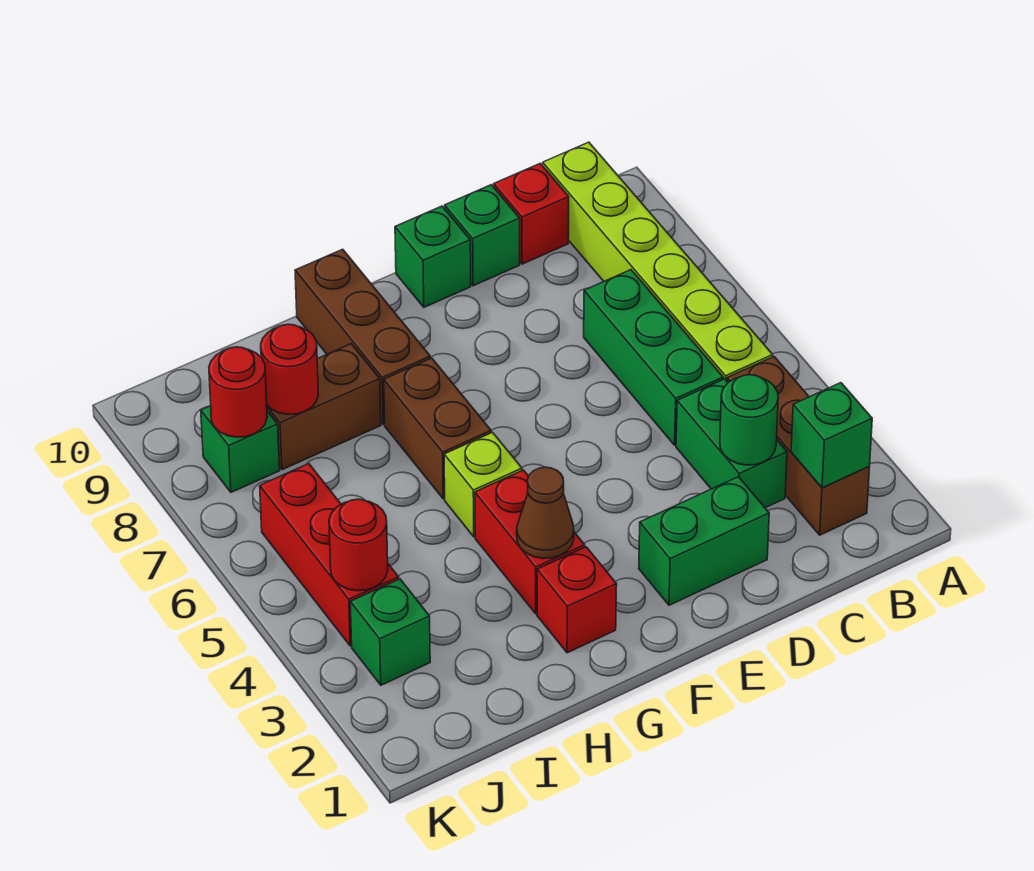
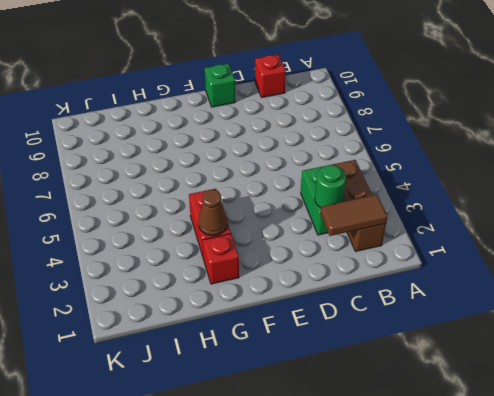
brown 1x2 tile [320,195,388,236] -> green 1x1 brick [791,383,872,488]
none -> lime 1x6 brick [543,142,773,381]
none -> green 1x3 brick [584,270,723,445]
none -> green 1x2 brick [639,477,769,605]

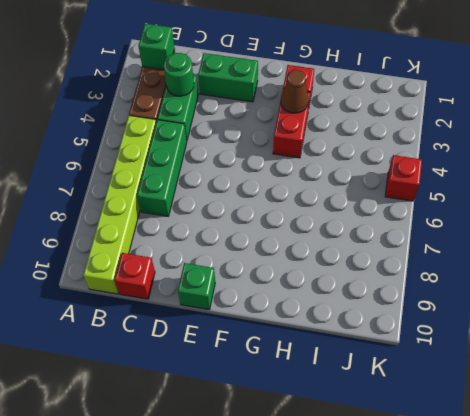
red 1x1 brick [385,155,422,201] -> none
none -> green 1x1 brick [445,185,520,286]
none -> lime 1x1 brick [444,432,522,537]
none -> brown 1x2 brick [384,358,491,499]

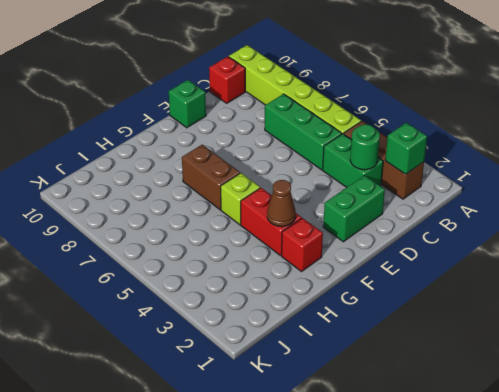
none -> green 1x1 brick [445,185,520,286]
none -> brown 1x3 brick [295,249,430,424]
none -> brown 1x2 brick [267,344,381,470]

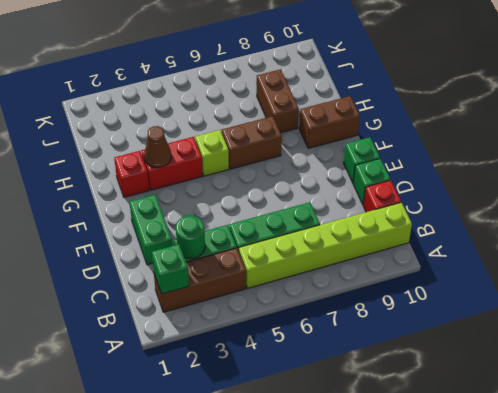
brown 1x2 brick [299,96,360,148] -> brown 1x3 brick [295,249,430,424]
none -> green 1x1 brick [350,579,430,685]
none -> red 1x3 brick [260,464,399,646]
none -> green 1x1 brick [201,406,280,492]

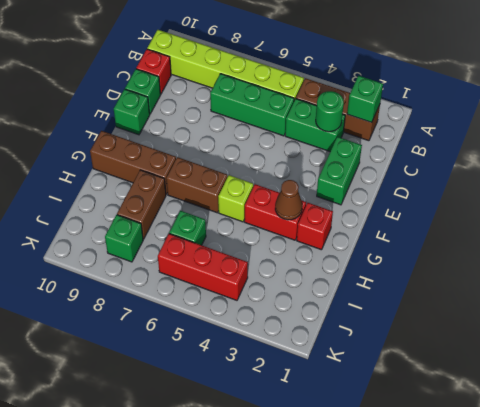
green 1x1 brick [169,211,206,245] -> green 1x1 brick moved to [350,579,430,685]
none -> red 1x1 round brick [261,324,318,414]
none -> red 1x1 round brick [329,499,388,591]
none -> red 1x1 round brick [209,347,267,437]

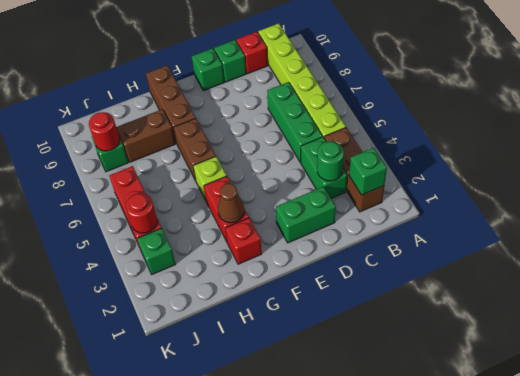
none -> red 1x1 round brick [261,324,318,414]

